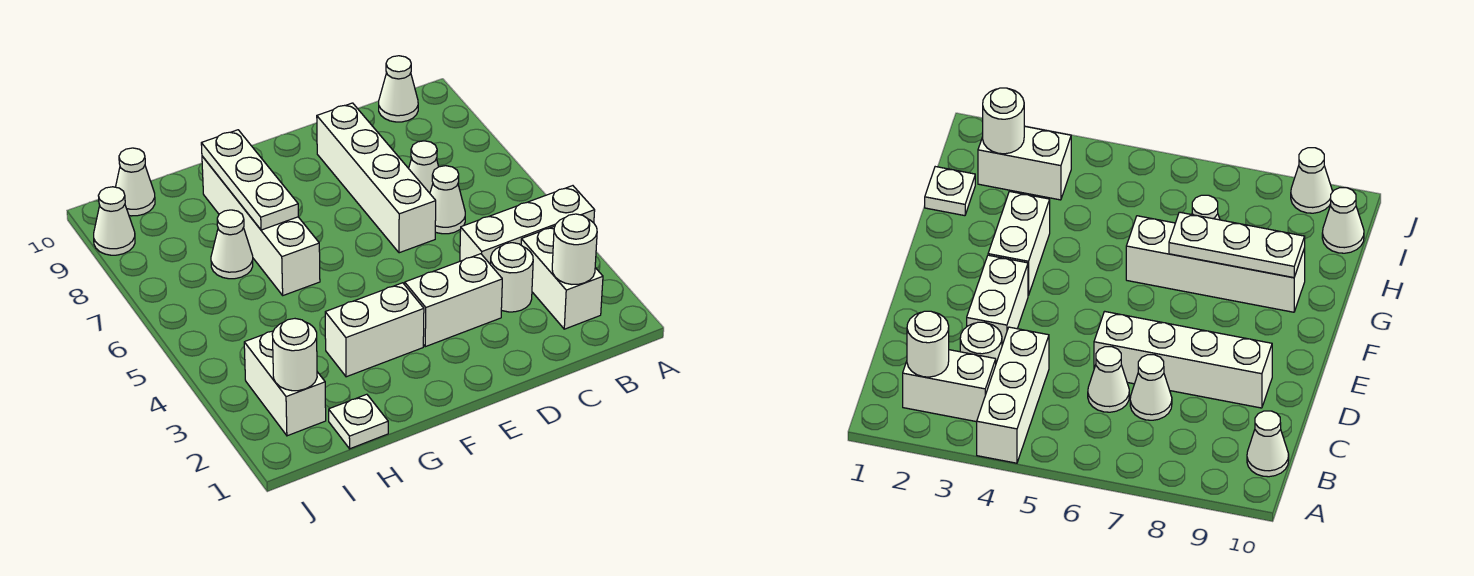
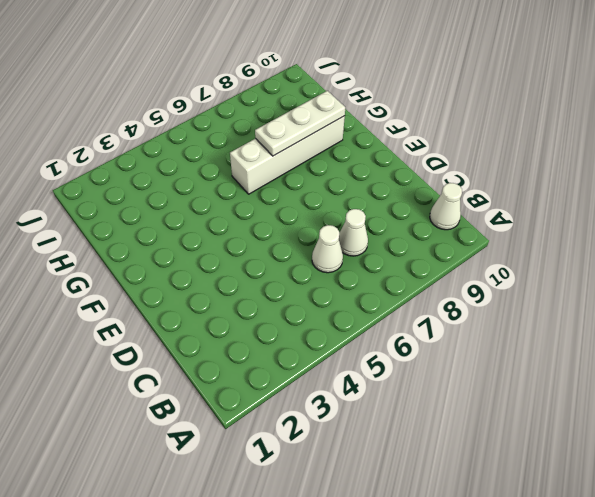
none -> white 1x3 brick [460,186,595,265]
none -> white 1x2 brick [521,226,603,329]
none -> white 1x1 round brick [491,243,533,312]

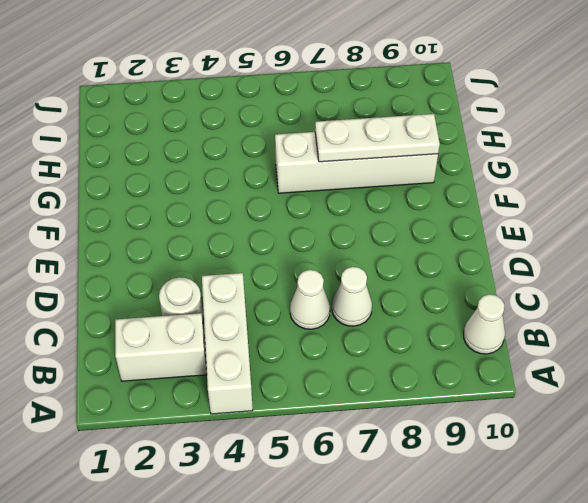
none -> white 1x2 brick [405,254,502,347]
none -> white 1x4 brick [317,103,436,253]
none -> white 1x2 brick [325,283,424,377]

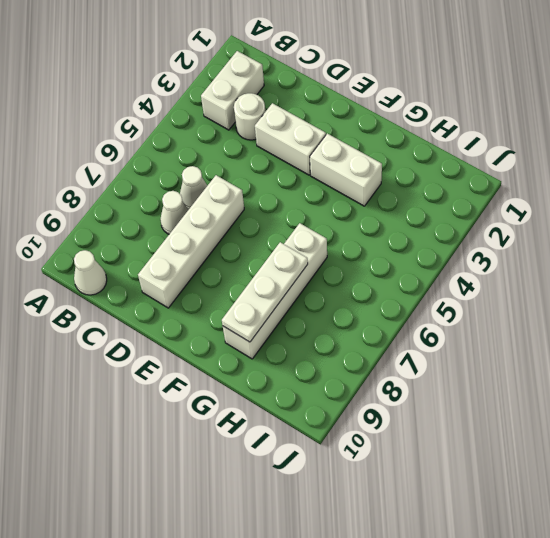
none -> white 1x3 brick [460,186,595,265]
none -> white 1x1 plate [329,394,388,449]
none -> white 1x1 cone [211,210,253,279]

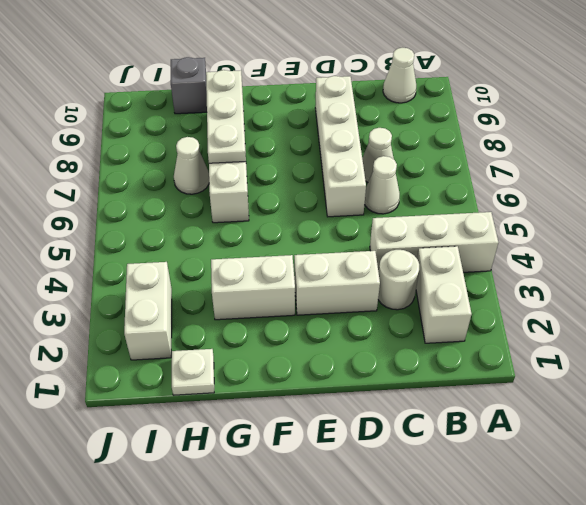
grey 1x1 brick [171,57,207,114] -> none
none -> white 1x1 cone [116,148,155,216]
none -> white 1x1 cone [94,187,135,255]
none -> white 1x1 round brick [552,214,597,284]

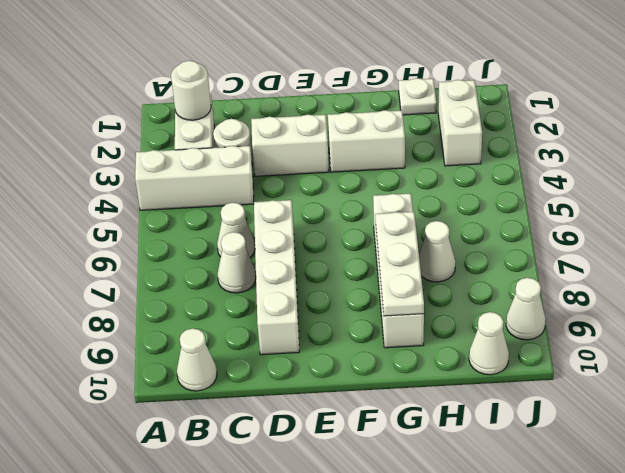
none -> white 1x1 round brick [272,319,317,391]

